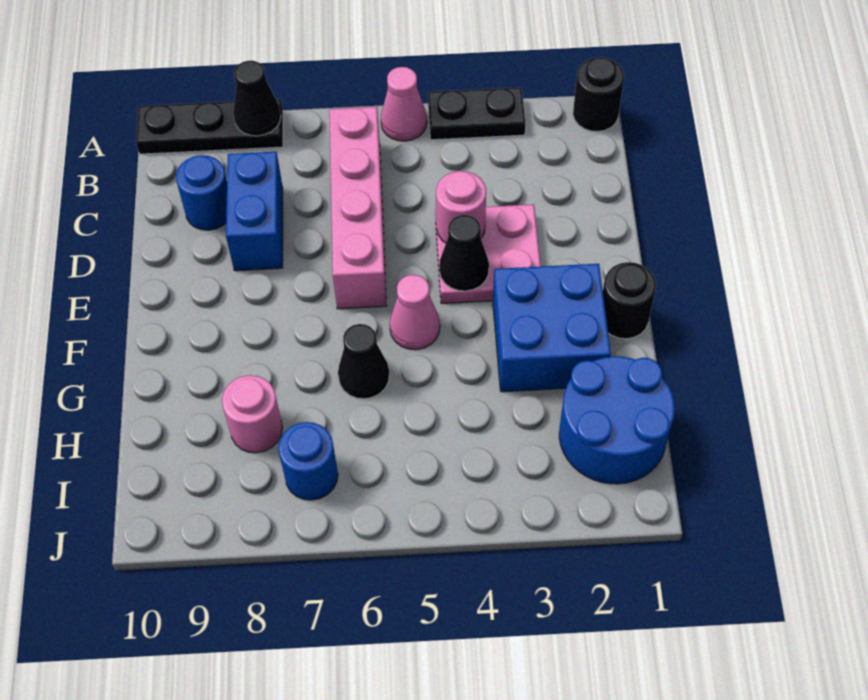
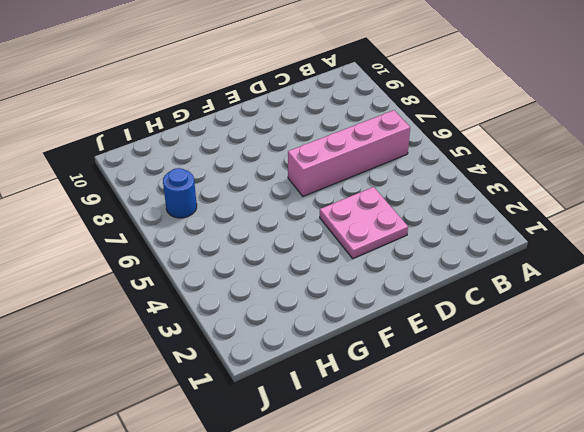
none -> black 1x1 round brick [573,57,624,132]
none -> black 1x2 plate [428,87,525,140]
none -> pink 1x1 cone [381,67,427,141]

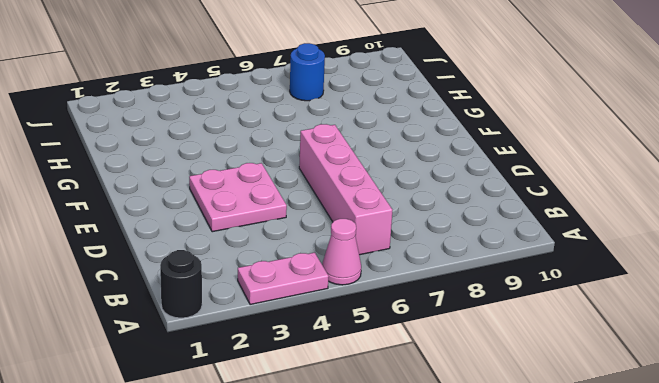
pink 1x2 plate [238,253,329,305] -> black 1x2 plate [428,87,525,140]
none -> black 1x3 plate [136,99,283,154]
none -> blue 1x2 brick [226,152,283,271]
none -> blue 1x1 round brick [176,155,227,230]

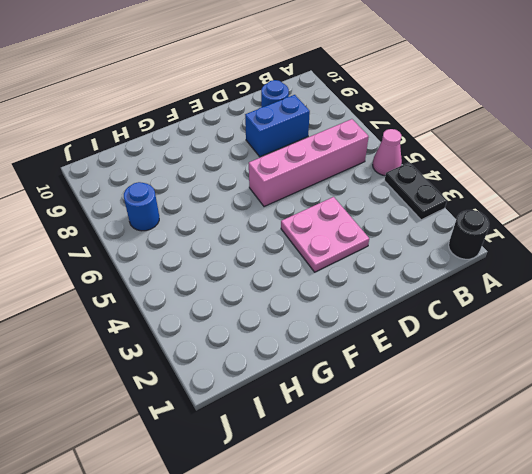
none -> black 1x3 plate [136,99,283,154]
none -> black 1x1 round brick [603,262,656,339]
none -> blue 2x2 brick [493,264,611,392]

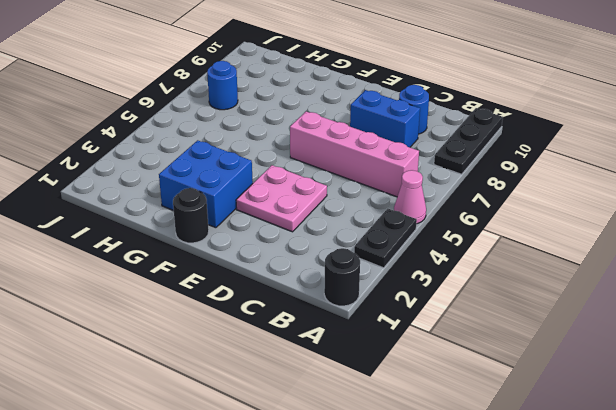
none -> pink 1x1 cone [390,275,440,350]
none -> black 1x1 cone [338,324,389,399]
none -> blue 2x2 round brick [559,357,675,484]

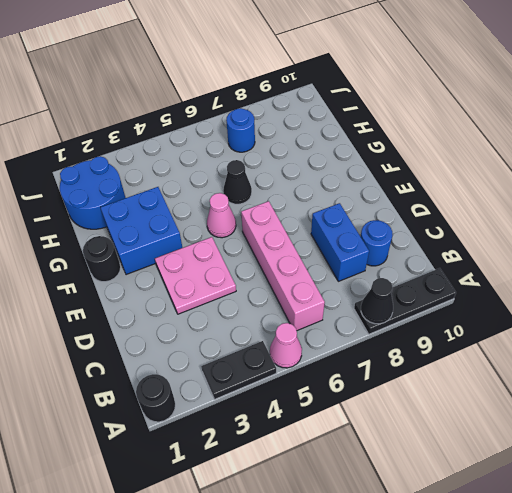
none -> pink 1x1 round brick [222,375,283,453]
none -> pink 1x1 round brick [436,171,486,243]
none -> black 1x1 cone [439,215,489,291]

